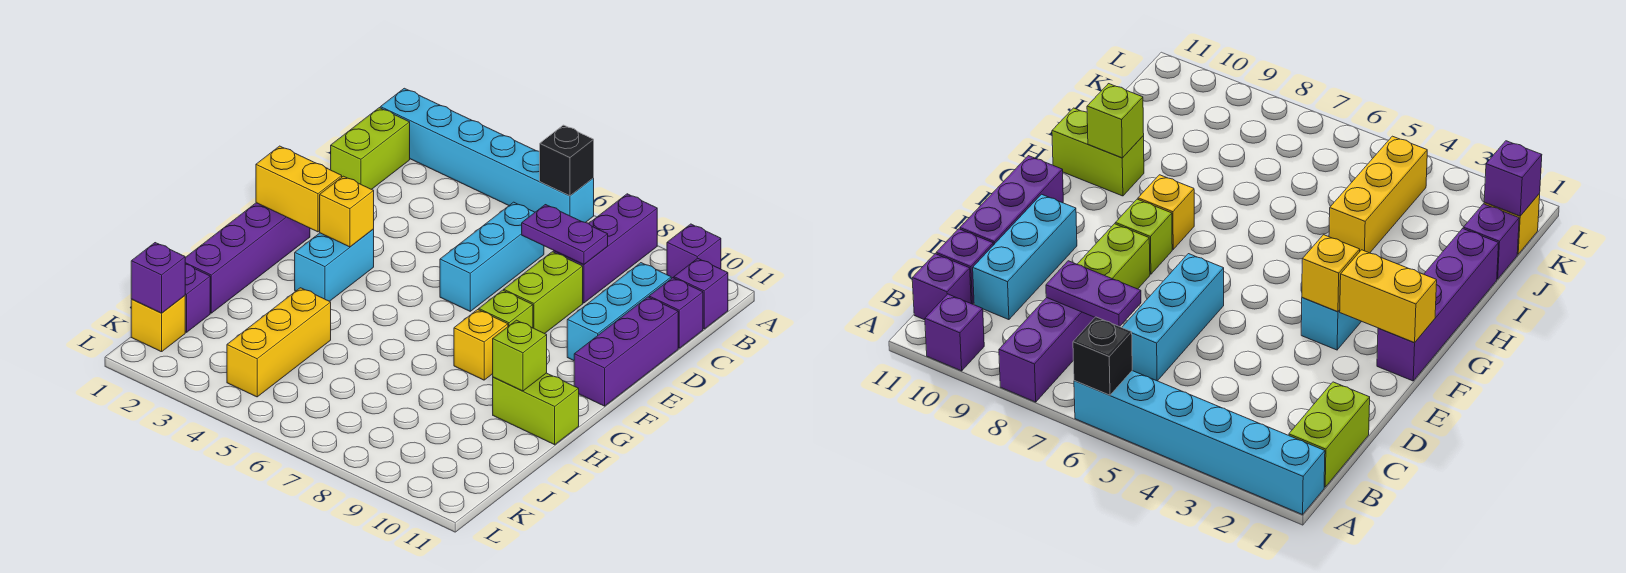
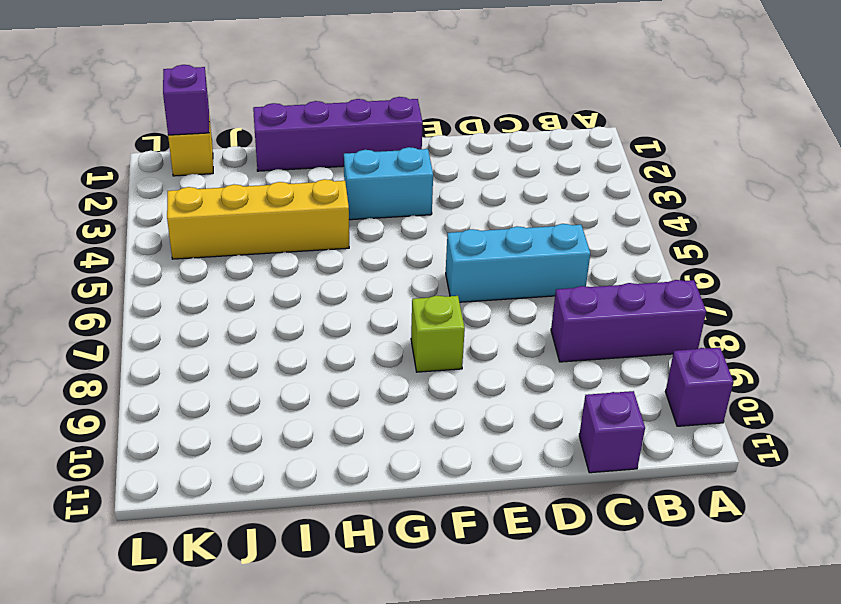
yellow 1x4 brick [167,179,349,259] -> yellow 1x3 brick [227,288,331,397]
none -> cyan 1x6 brick [380,88,594,223]
none -> lime 1x2 brick [331,108,410,189]
none -> purple 1x1 brick [674,258,728,329]

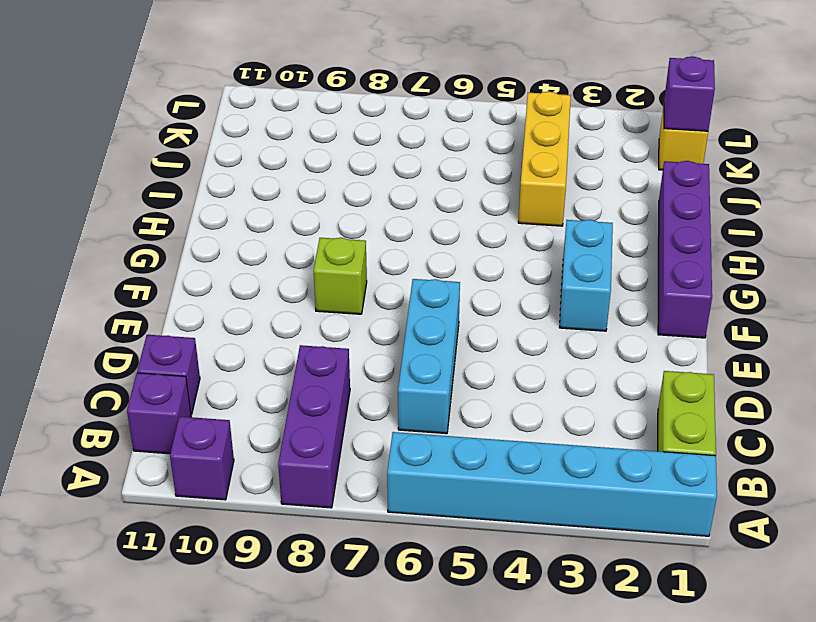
none -> cyan 1x3 brick [567,263,671,361]
none -> lime 1x2 brick [504,252,583,334]
none -> purple 1x3 brick [574,297,678,406]

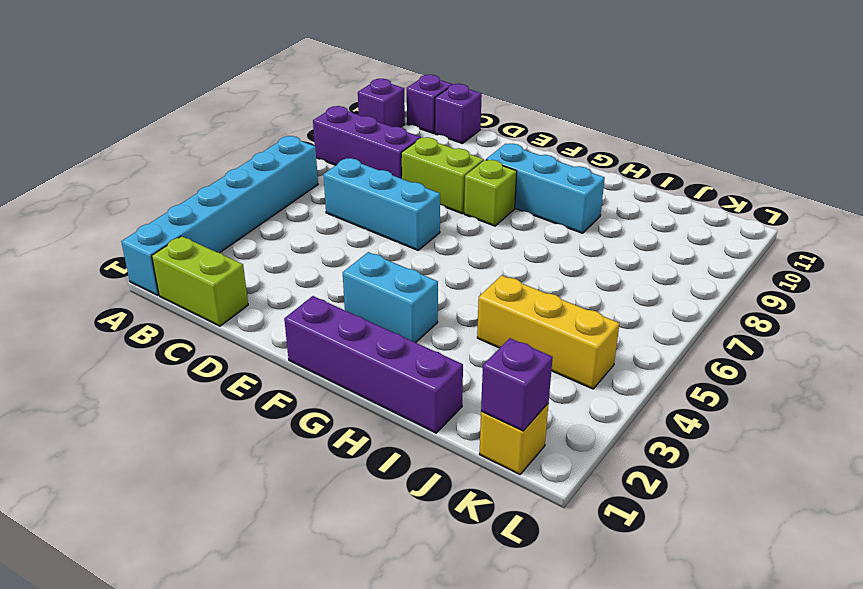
cyan 1x3 brick [486,144,605,233] -> cyan 1x3 brick moved to [567,263,671,361]
none -> purple 1x3 brick [574,297,678,406]
none -> yellow 1x1 brick [454,310,508,380]
none -> lime 1x2 brick [493,373,579,445]

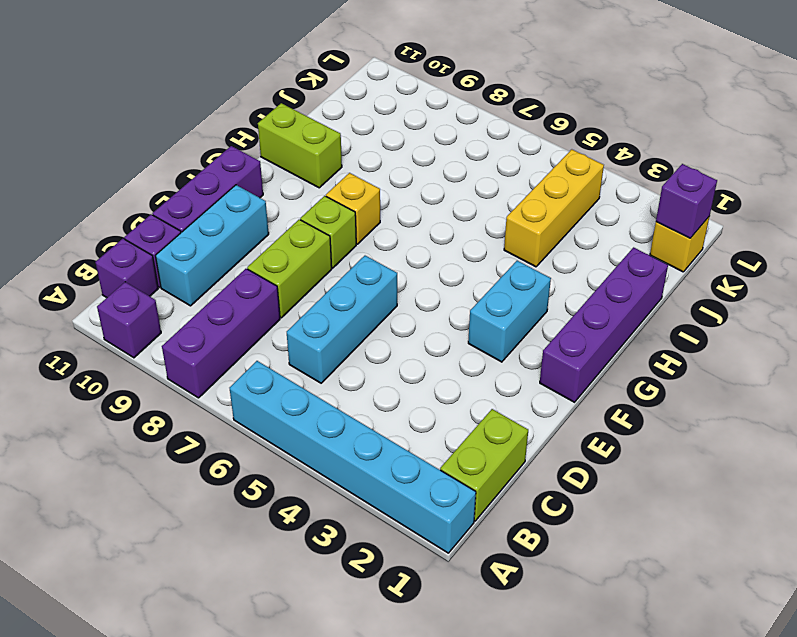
none -> purple 1x1 brick [185,264,210,332]
none -> black 1x1 brick [540,125,594,196]
none -> purple 1x2 plate [522,205,608,264]

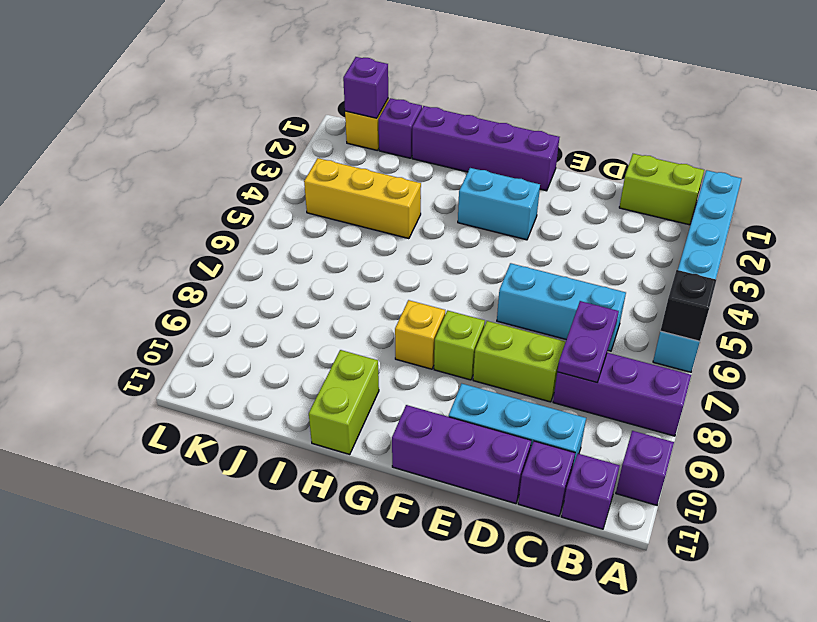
none -> yellow 1x2 brick [256,146,342,232]
none -> yellow 1x1 brick [320,176,374,247]
none -> lime 1x1 brick [493,320,547,391]

